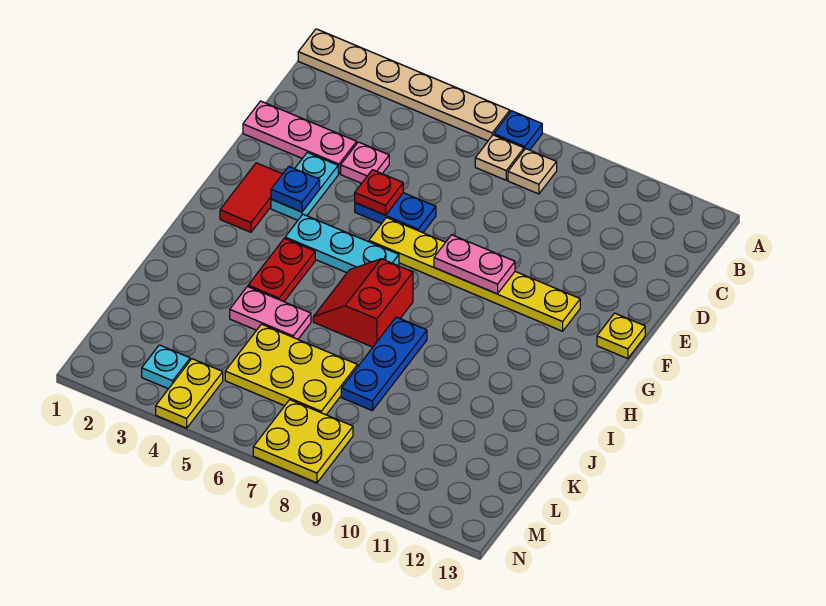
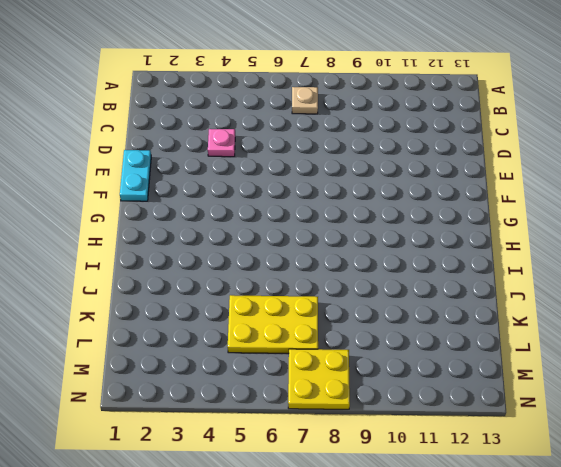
cyan 1x2 plate [120,150,151,201] -> cyan 1x2 plate moved to [271,152,338,220]
none -> tan 1x6 plate [298,29,510,141]
none -> blue 1x1 plate [494,111,542,150]
none -> tan 1x1 plate [508,149,557,194]

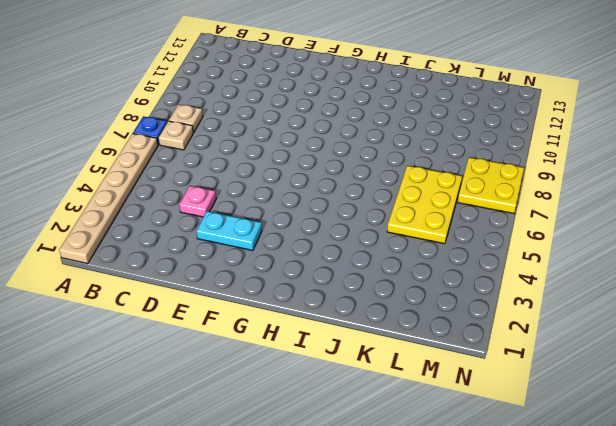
none -> pink 1x3 plate [243,101,357,174]
none -> blue 1x2 plate [355,193,436,233]
none -> red 1x2 tile [220,163,282,232]

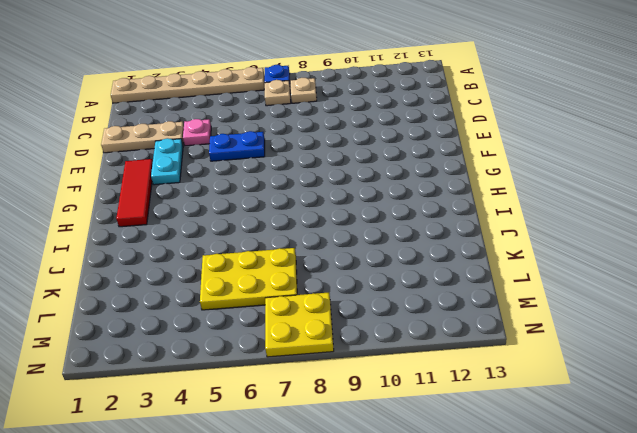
tan 1x3 plate [101,121,184,153] -> pink 1x3 plate [243,101,357,174]
red 1x3 tile [116,159,153,227] -> red 1x2 tile [220,163,282,232]
none -> yellow 1x6 plate [369,218,580,331]
none -> yellow 1x1 plate [597,313,645,359]
none -> cyan 1x3 plate [285,214,399,273]

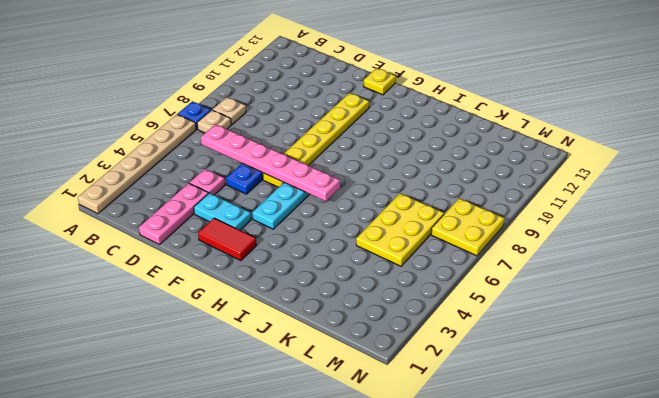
pink 1x6 plate [201,124,340,201] -> none
none -> red 1x2 plate [248,238,315,302]
none -> red 2x2 slope [313,259,413,347]
none -> blue 1x3 plate [341,317,427,411]

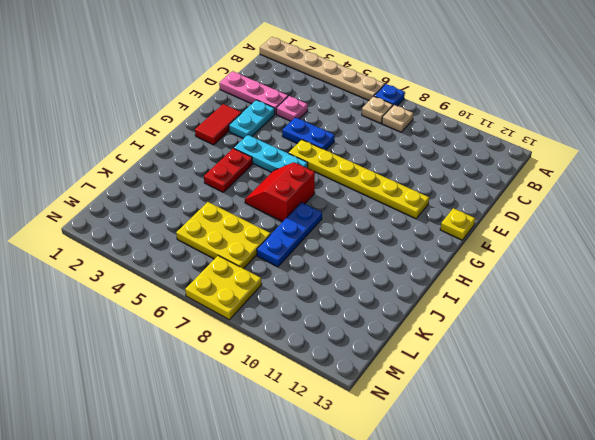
none -> pink 1x2 plate [230,287,311,339]
none -> cyan 1x1 plate [142,345,190,389]
none -> yellow 1x2 plate [156,359,223,428]

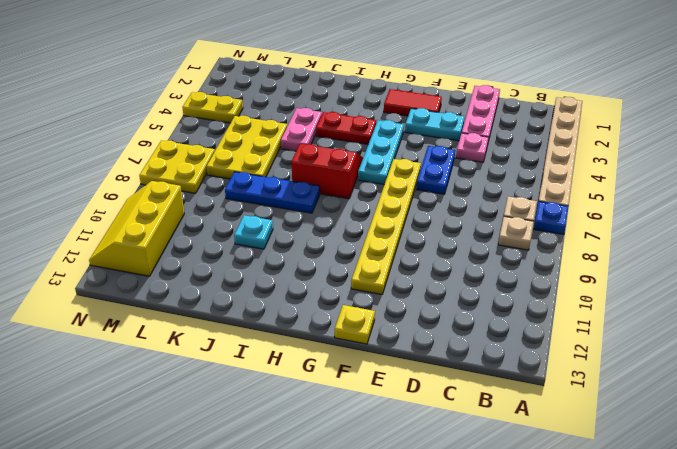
cyan 1x1 plate [234,215,273,249] -> cyan 1x1 plate moved to [142,345,190,389]
yellow 2x3 slope [89,181,184,276] -> none
none -> red 1x1 plate [355,170,403,215]
none -> blue 1x1 plate [271,167,320,212]
none -> pink 1x2 plate [434,235,515,294]

